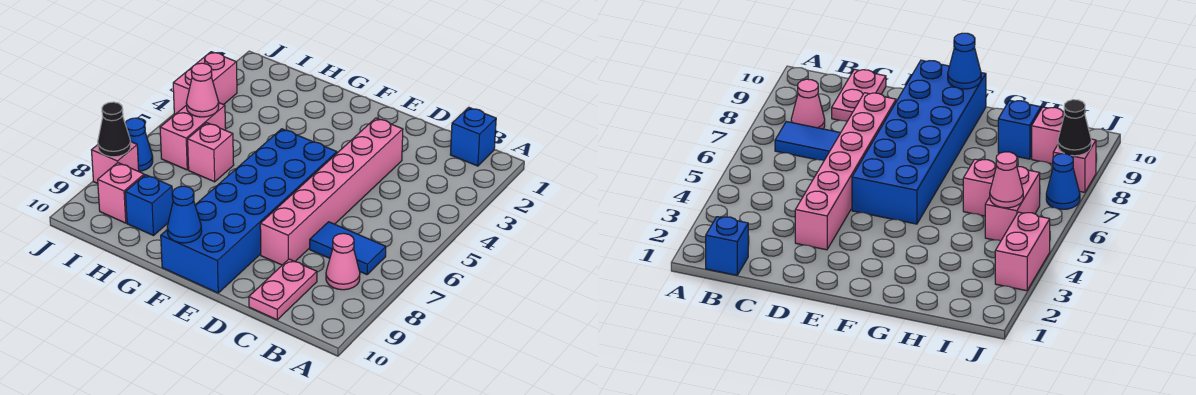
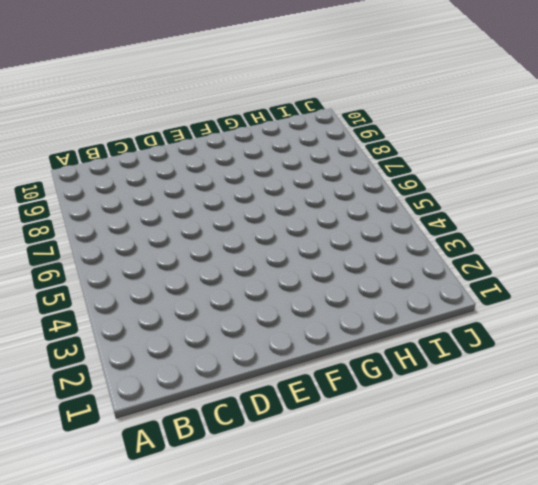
none -> blue 1x1 brick [450,108,496,166]
none -> blue 1x2 tile [310,222,386,275]
none -> pink 1x1 cone [326,233,360,290]

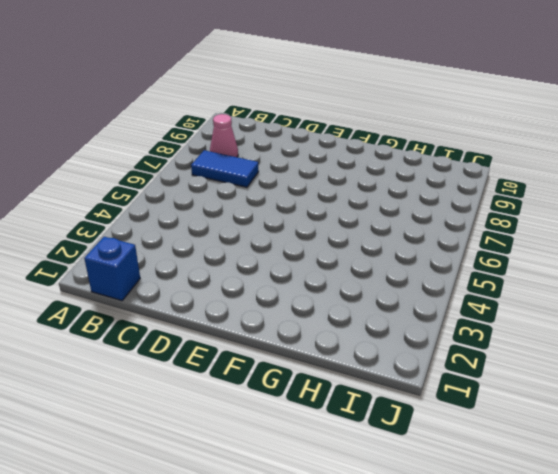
none -> pink 1x2 plate [249,259,317,320]
none -> pink 1x6 brick [260,118,403,265]
none -> blue 2x6 brick [161,129,337,293]

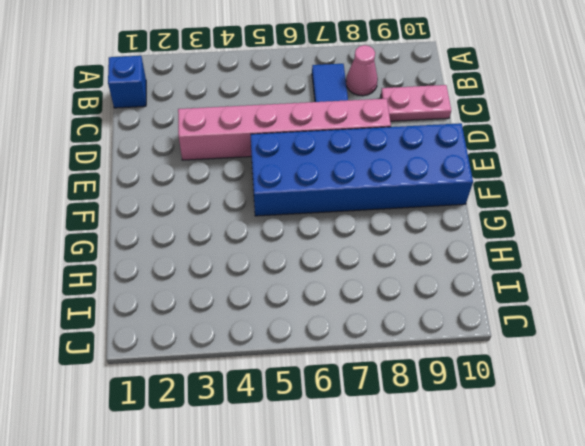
none -> pink 1x1 brick [188,123,234,182]
none -> blue 1x1 brick [125,175,173,236]
none -> pink 1x2 brick [160,103,226,170]

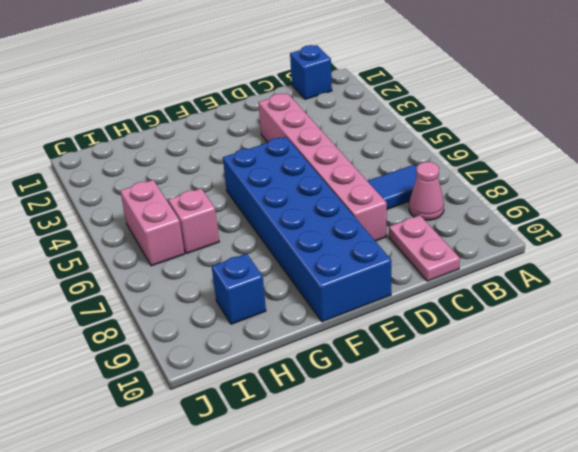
none -> pink 1x1 brick [98,163,144,223]
none -> pink 1x2 brick [173,52,237,114]
none -> blue 1x1 cone [125,118,153,171]

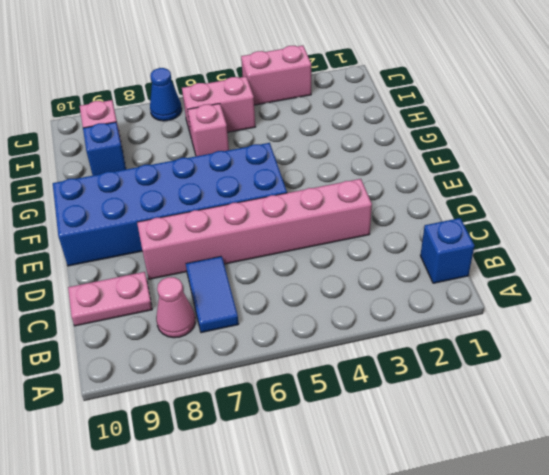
none -> pink 1x1 brick [92,142,139,184]
none -> blue 1x1 cone [167,186,202,243]
none -> pink 1x1 cone [186,63,219,117]

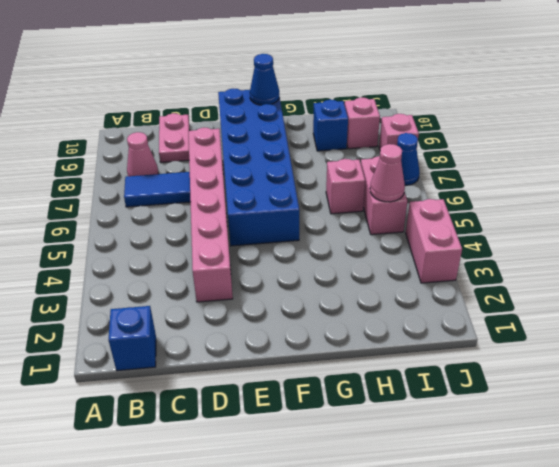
none -> black 1x1 cone [98,102,131,157]

